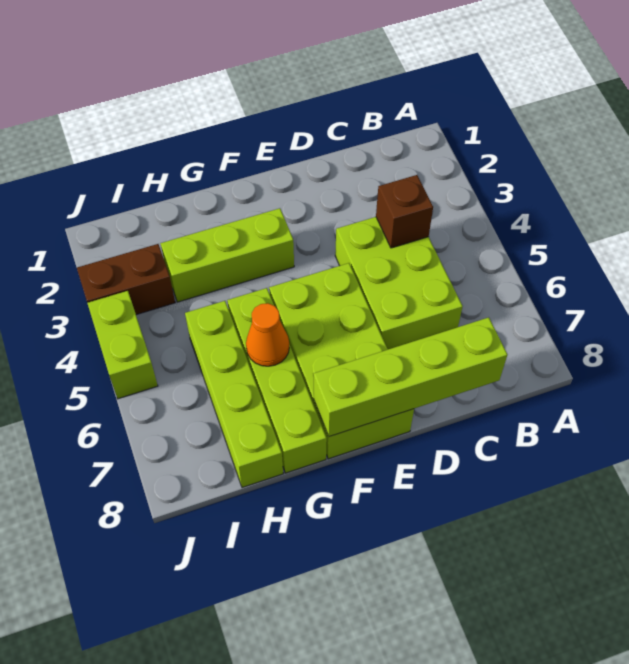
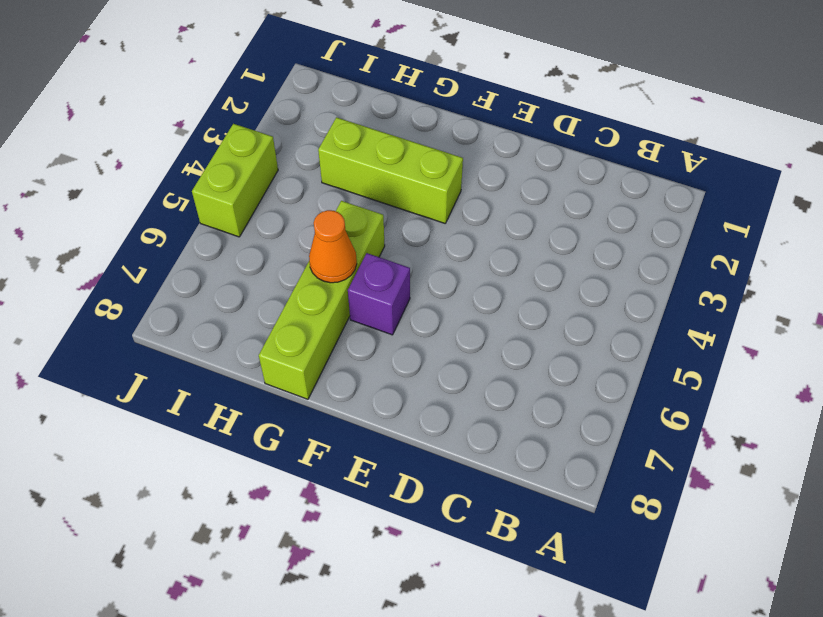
purple 1x1 brick [348,253,410,335] -> lime 2x4 brick [269,263,414,459]
none -> lime 2x3 brick [335,217,463,349]
none -> lime 1x4 brick [185,301,283,488]

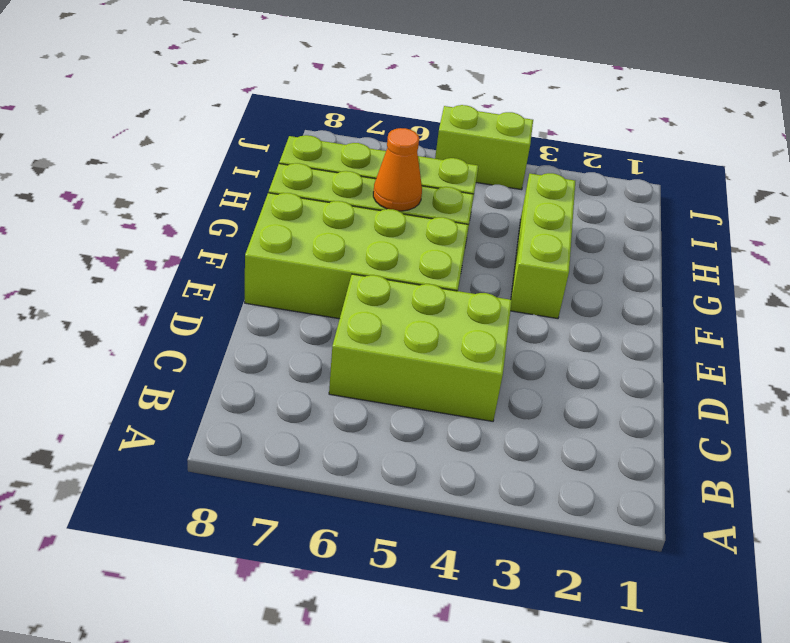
none -> brown 1x2 brick [77,244,175,315]
none -> brown 1x1 brick [376,175,433,248]

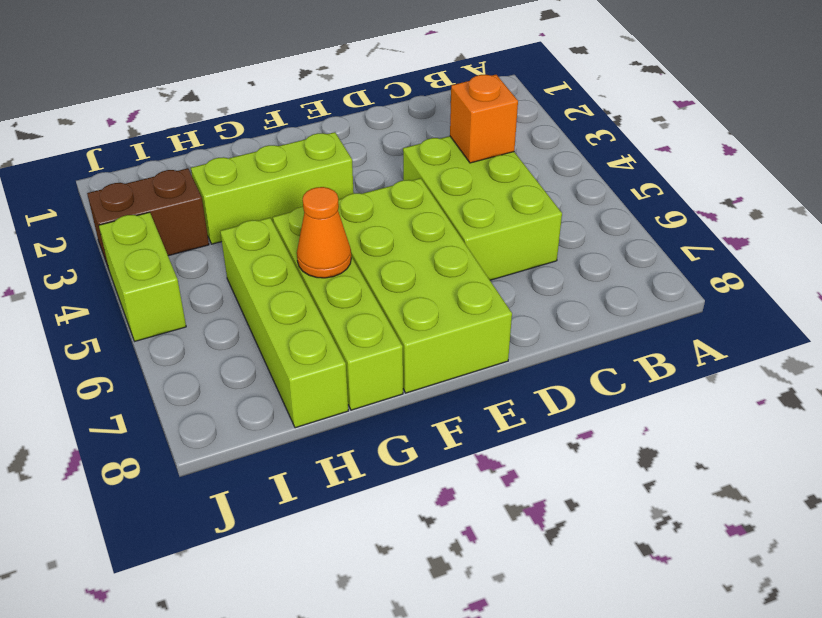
orange 1x1 brick [450,75,518,163] -> brown 1x1 brick [376,175,433,248]
none -> lime 1x4 brick [313,317,507,437]

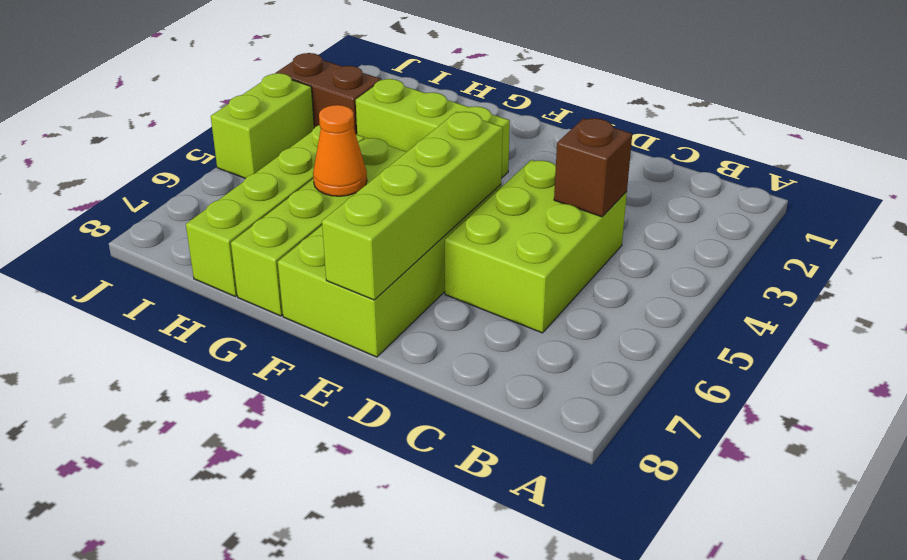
lime 1x4 brick [322,112,503,300] -> lime 1x4 brick turned to [313,317,507,437]

